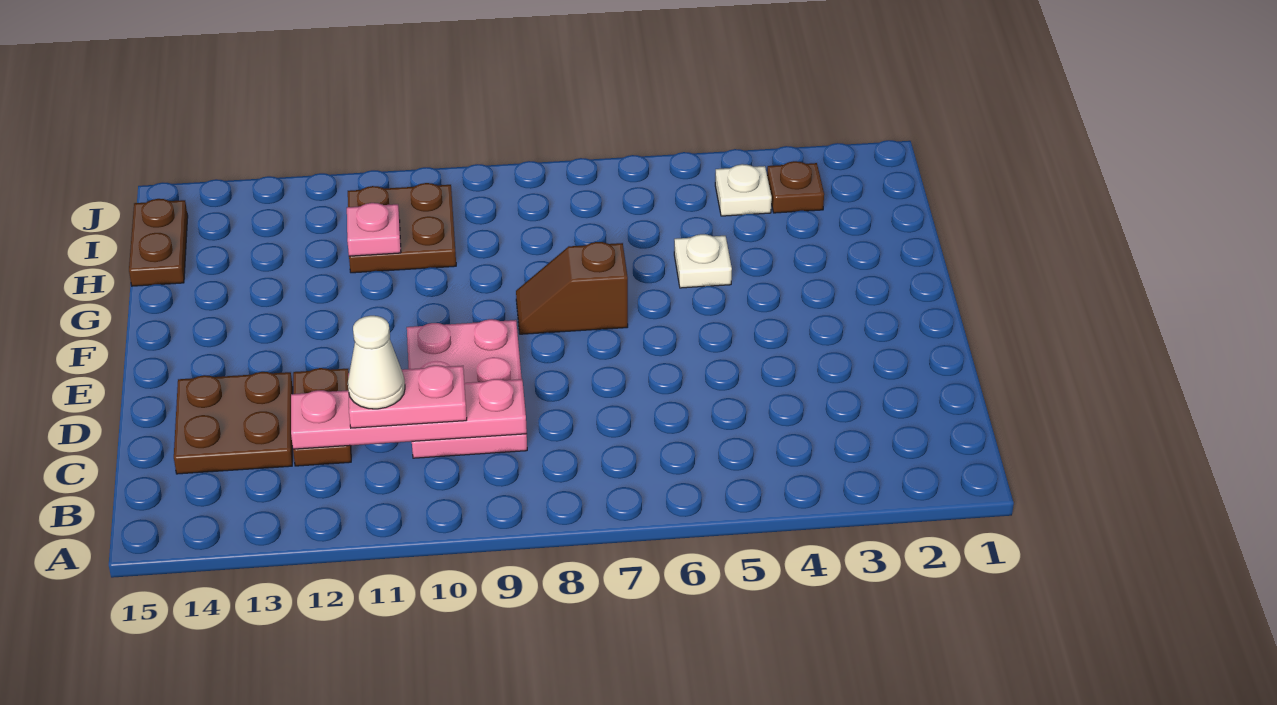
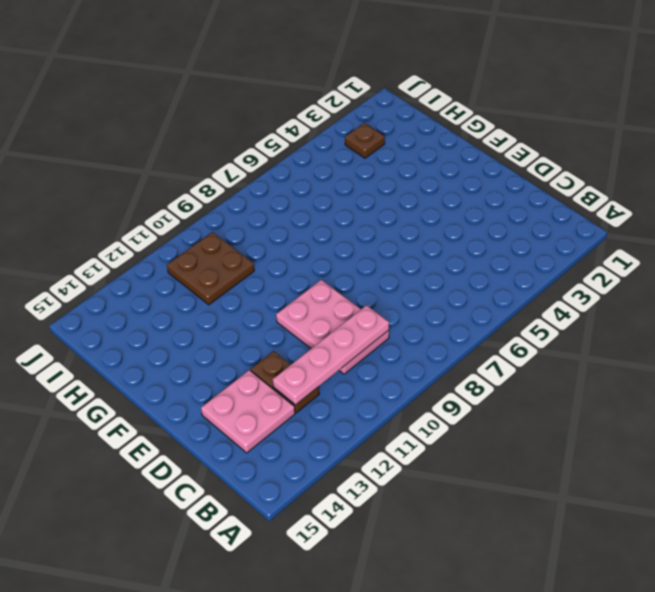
pink 2x2 plate [201,370,295,453] -> brown 2x2 plate [174,372,293,474]
none -> brown 1x2 slope [516,242,628,334]
none -> white 1x1 plate [674,234,732,288]
none -> brown 1x2 plate [129,199,188,286]

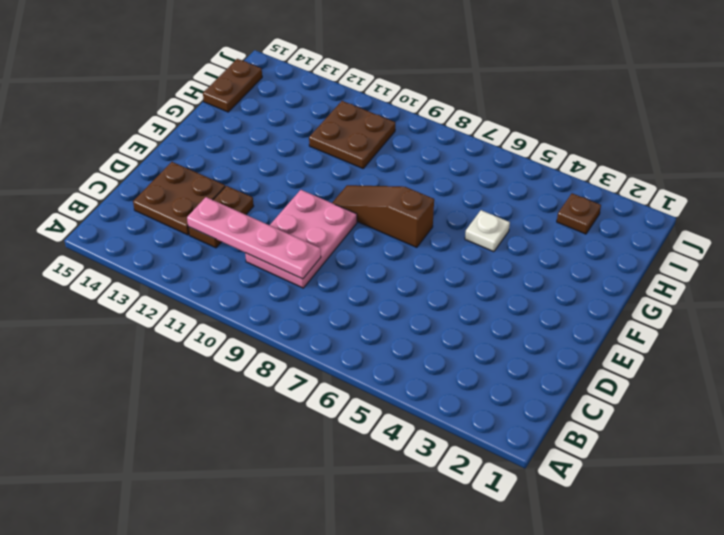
brown 1x3 slope [332,185,434,247] -> brown 1x2 slope [516,242,628,334]
none -> white 1x1 plate [715,164,772,216]
none -> pink 1x1 plate [347,203,401,256]
none -> pink 1x2 plate [348,365,467,428]

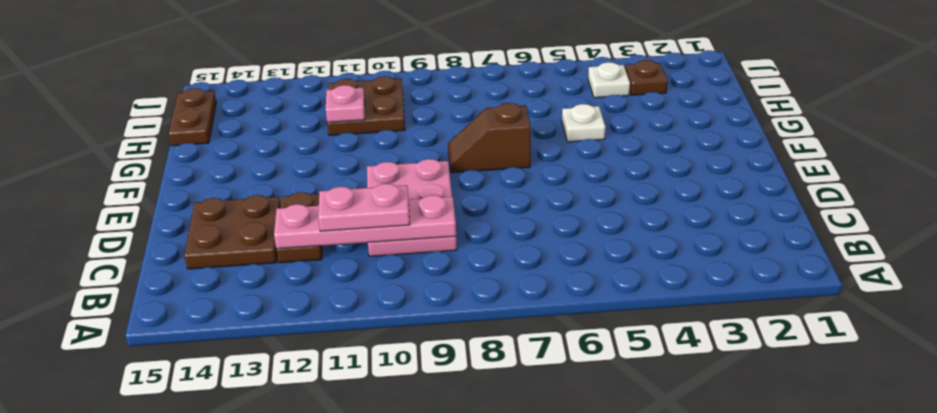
none -> white 1x1 cone [348,316,405,409]

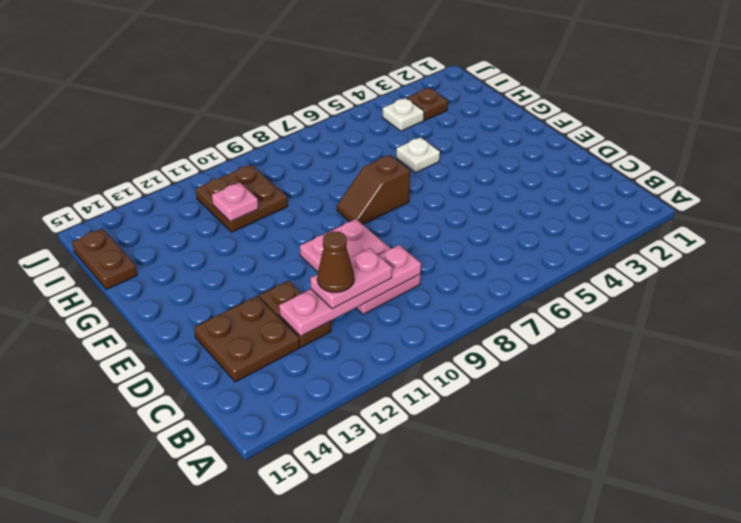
brown 1x1 cone [317,231,354,292] -> white 1x1 cone [348,316,405,409]

